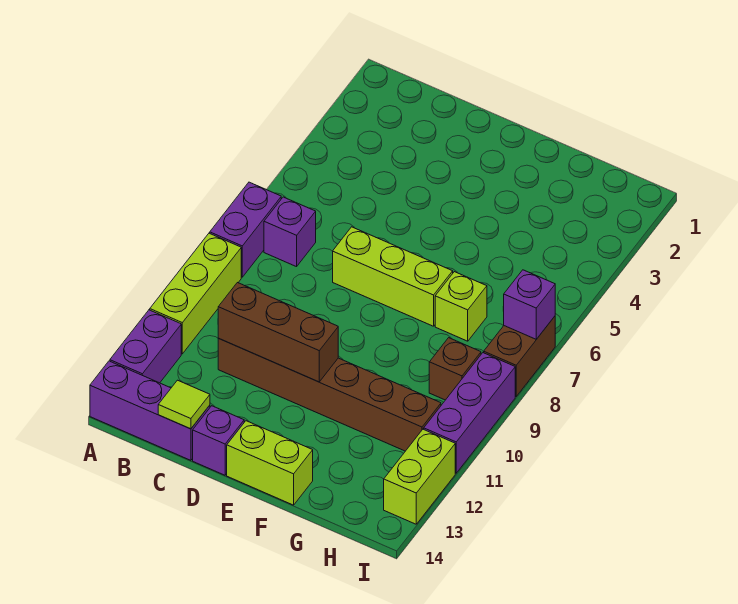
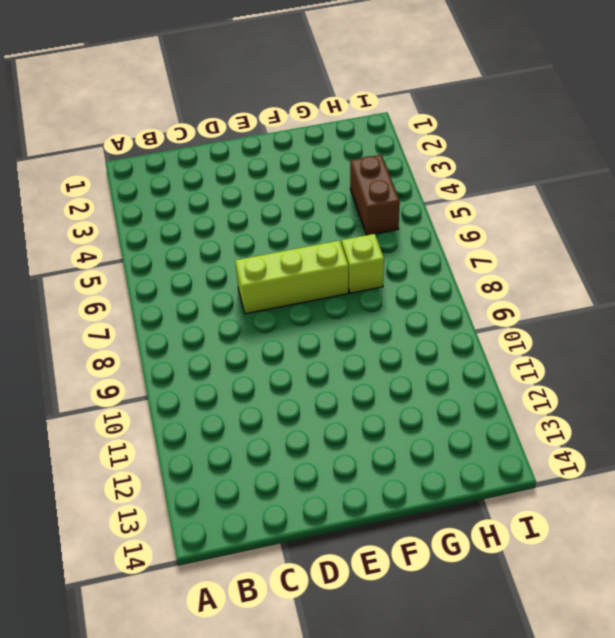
brown 1x2 brick [350,155,400,235] -> brown 1x2 brick moved to [484,316,555,396]
none -> purple 1x2 brick [210,182,281,277]
none -> lime 1x3 brick [150,233,241,354]
none -> purple 1x2 brick [110,310,181,383]

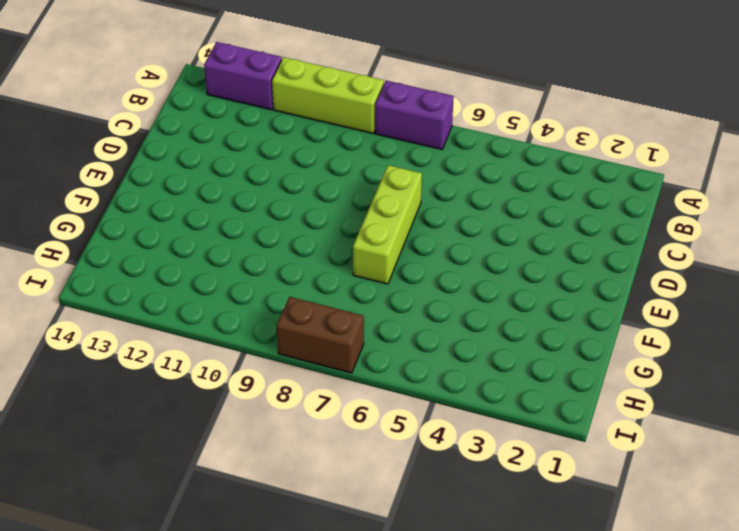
none -> purple 1x3 brick [90,361,210,460]
none -> purple 1x1 brick [264,197,316,267]
none -> brown 1x6 brick [218,338,441,451]

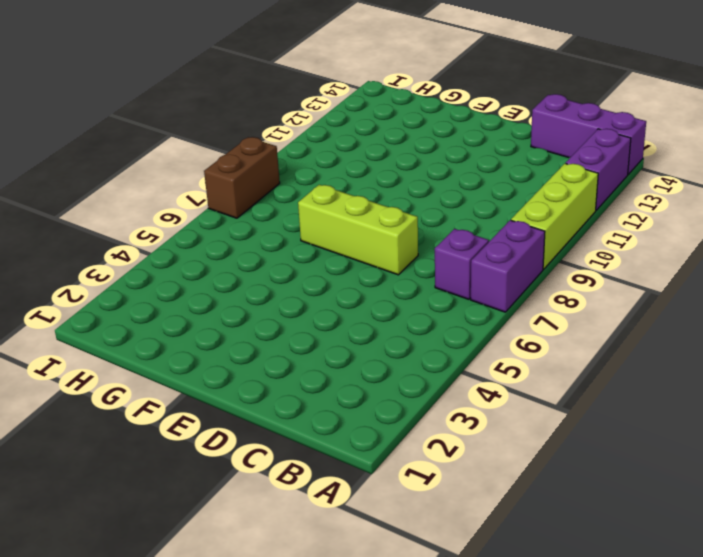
none -> brown 1x6 brick [218,338,441,451]
none -> purple 1x1 brick [193,406,244,475]
none -> lime 1x2 brick [227,421,313,505]

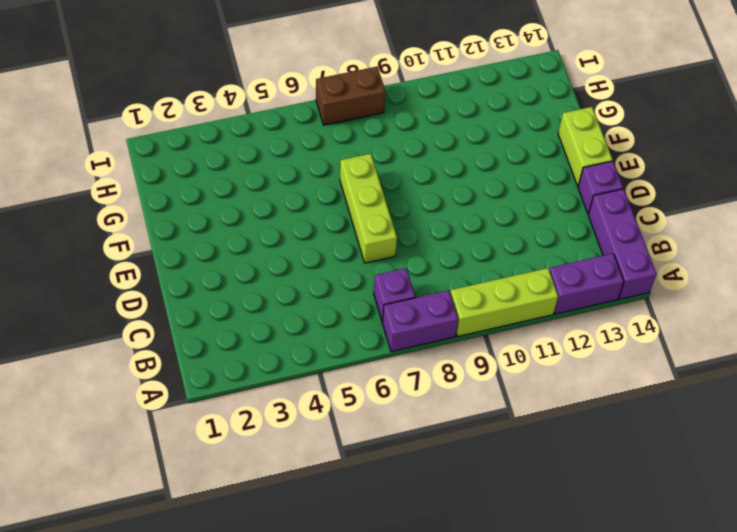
none -> brown 1x6 brick [218,338,441,451]
none -> lime 1x1 brick [435,272,487,341]
none -> brown 1x1 brick [429,338,481,400]

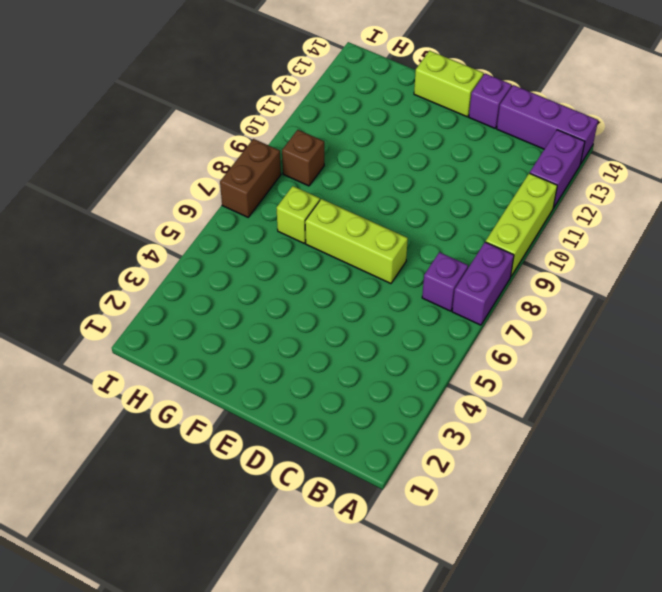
none -> brown 1x6 brick [218,338,441,451]
none -> purple 1x3 brick [424,353,515,473]
none -> lime 1x2 brick [384,429,455,524]

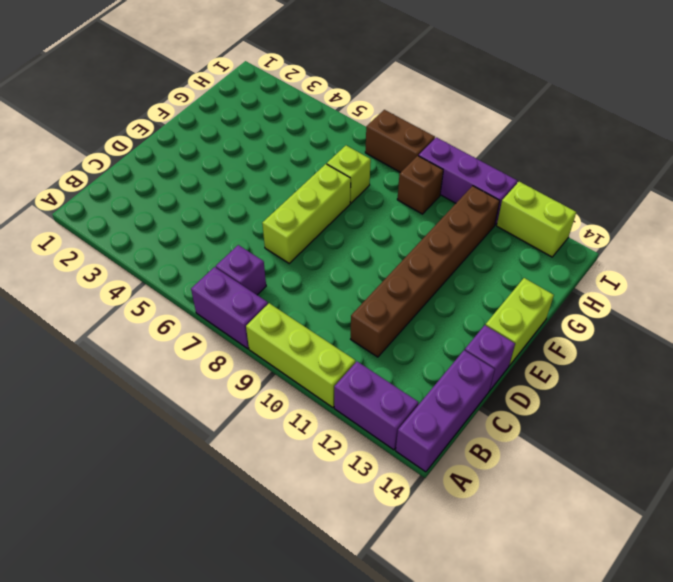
none -> brown 1x3 brick [218,283,338,382]
none -> lime 1x1 tile [158,380,210,429]
none -> purple 1x1 brick [503,270,555,339]

